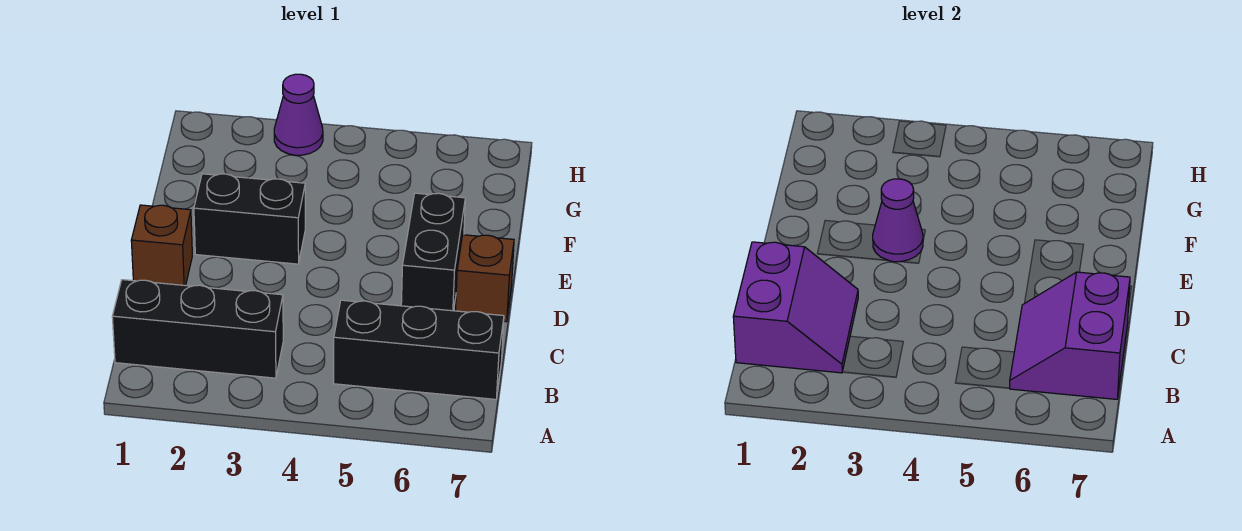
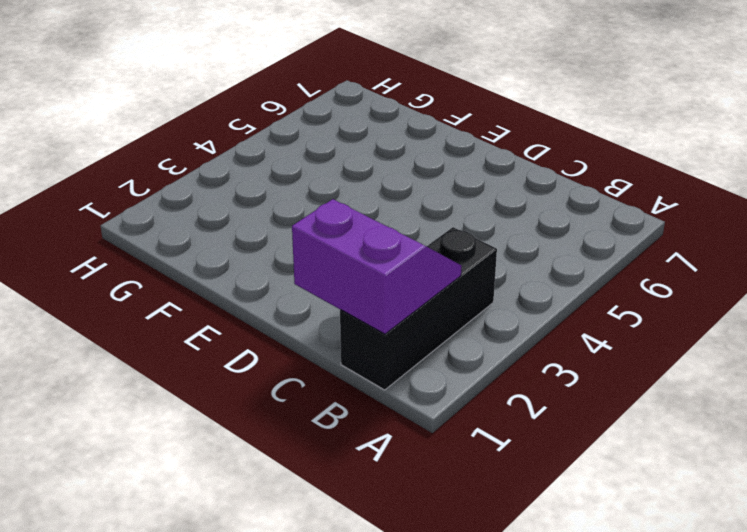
none -> black 1x3 brick [334,300,504,399]
none -> brown 1x1 brick [131,205,192,286]

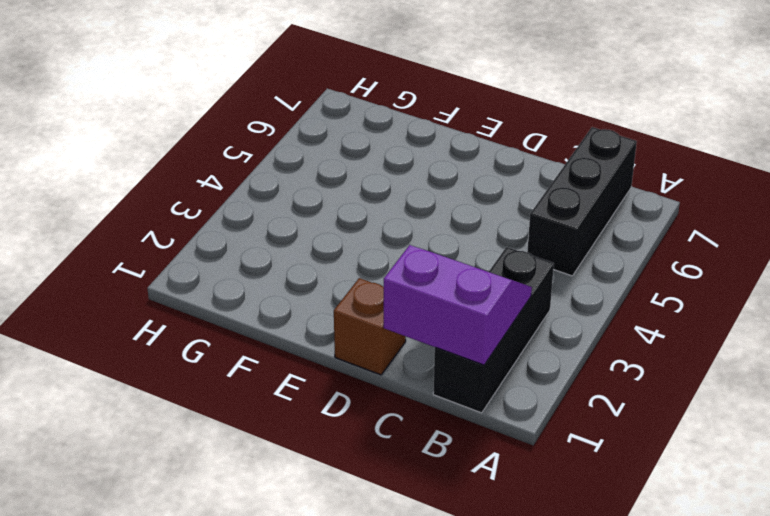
none -> black 1x2 brick [401,193,465,311]
none -> brown 1x1 brick [456,235,514,322]

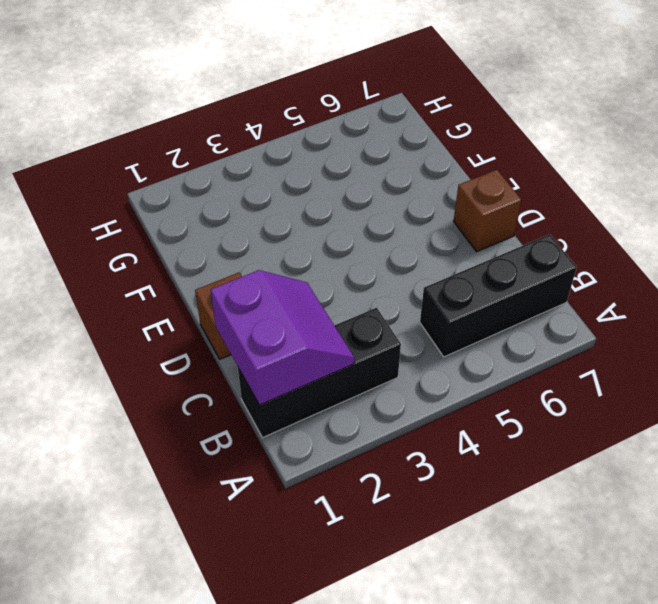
none -> black 1x2 brick [401,193,465,311]
none -> black 1x2 brick [194,174,305,264]

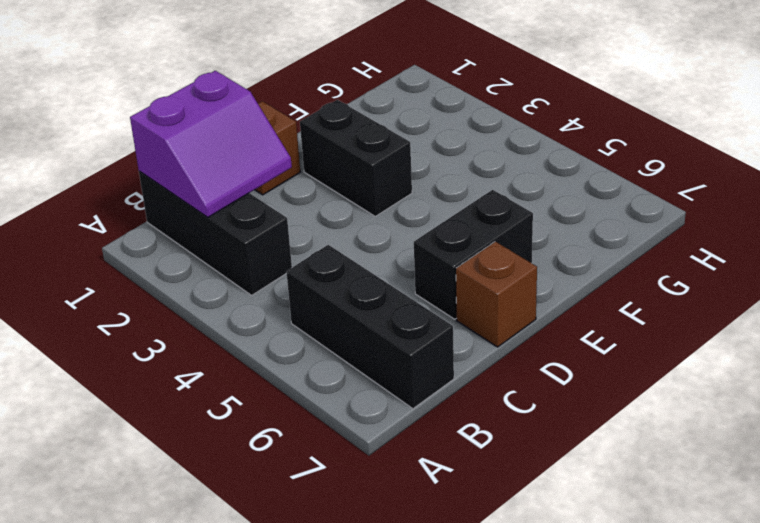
none -> purple 1x1 cone [274,74,323,155]
none -> purple 2x2 slope [1010,272,1130,399]

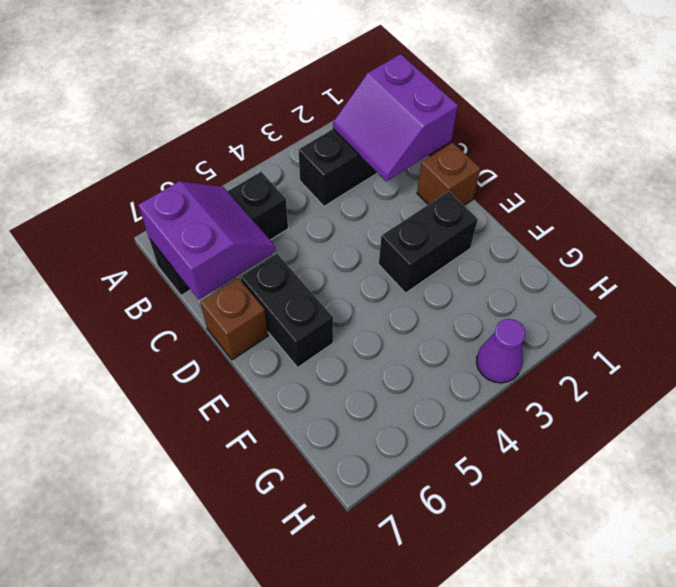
none -> purple 1x1 cone [873,179,923,262]

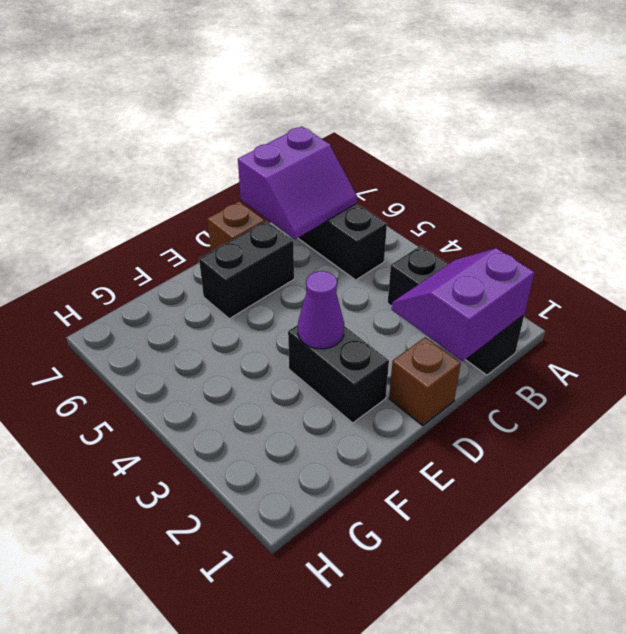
none -> purple 1x1 cone [274,74,323,155]

